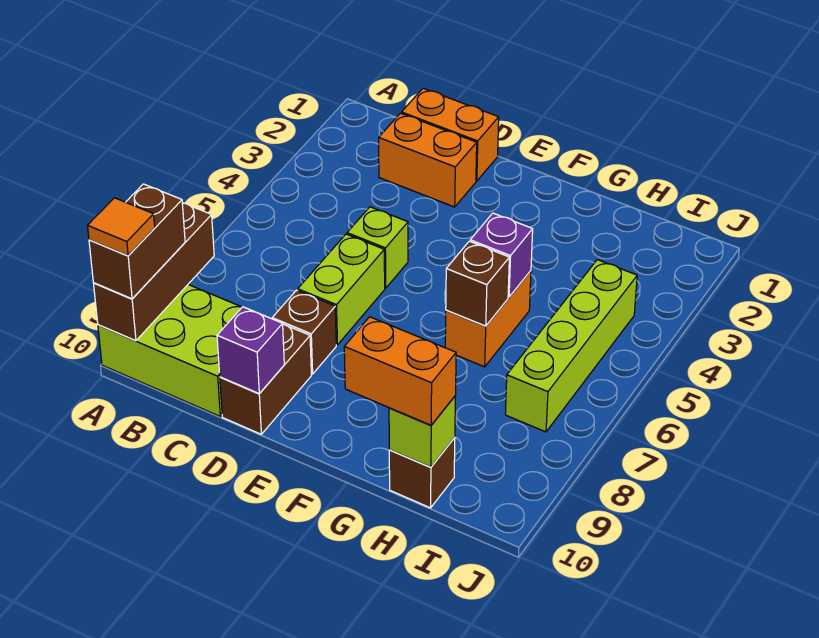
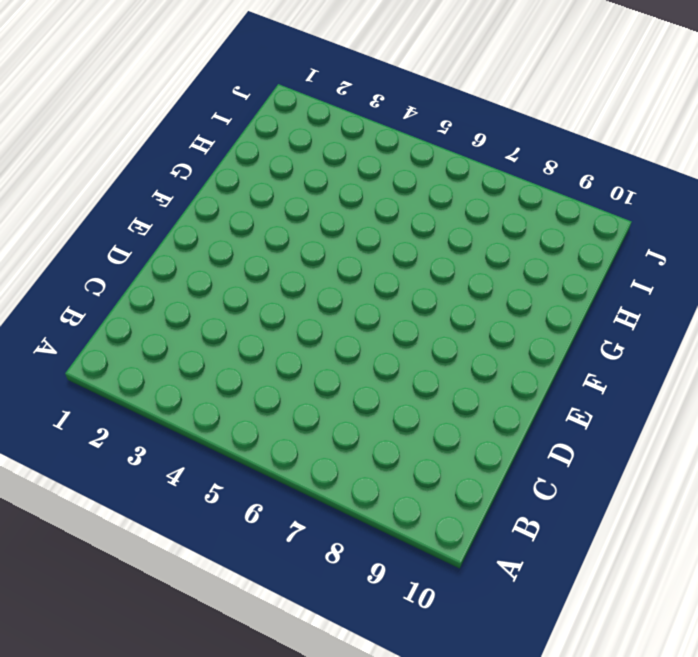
none -> lime 2x3 brick [98,285,242,416]
none -> orange 1x2 brick [401,88,499,181]
none -> orange 1x2 brick [379,113,477,207]

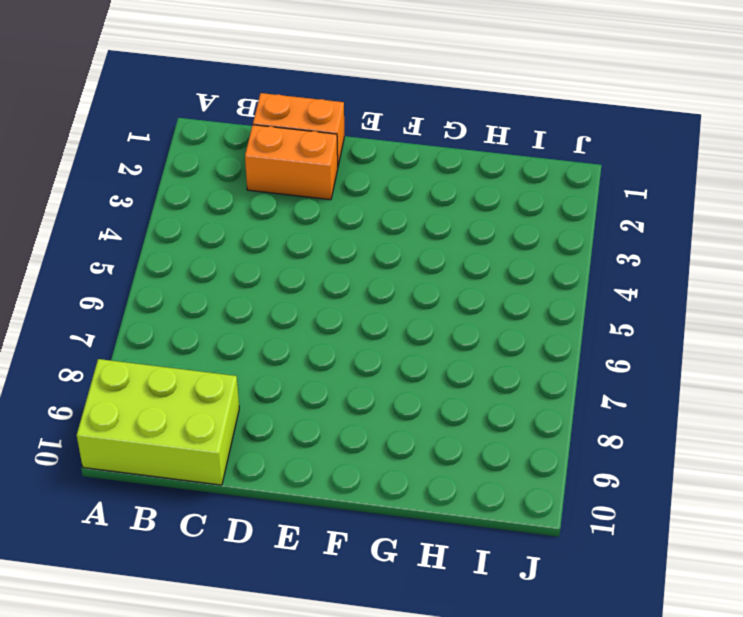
none -> lime 1x1 brick [347,207,408,288]
none -> lime 1x2 brick [298,234,385,345]
none -> brown 1x1 brick [272,290,336,374]

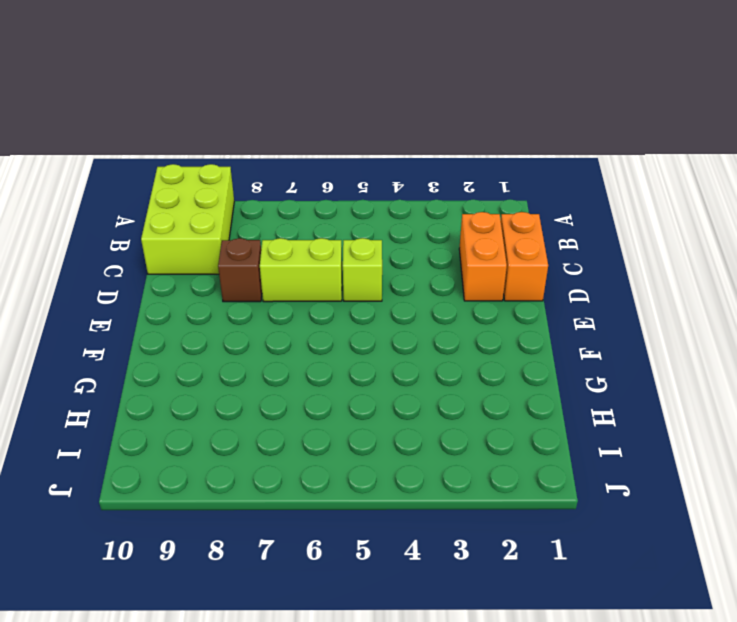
none -> brown 1x2 brick [220,324,311,434]
none -> orange 1x2 brick [445,271,531,367]
none -> brown 1x1 brick [389,438,455,508]

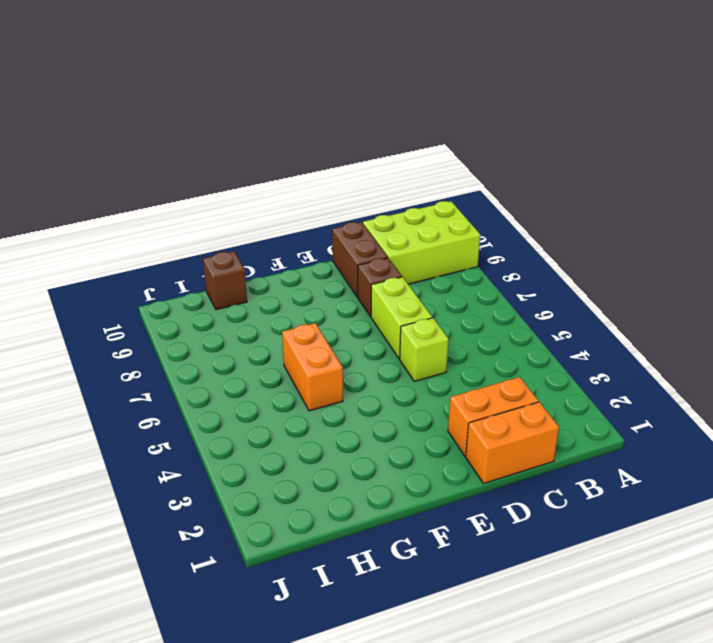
none -> lime 1x4 brick [505,260,637,432]
none -> brown 1x3 brick [94,203,214,341]
none -> purple 1x1 brick [217,307,284,394]

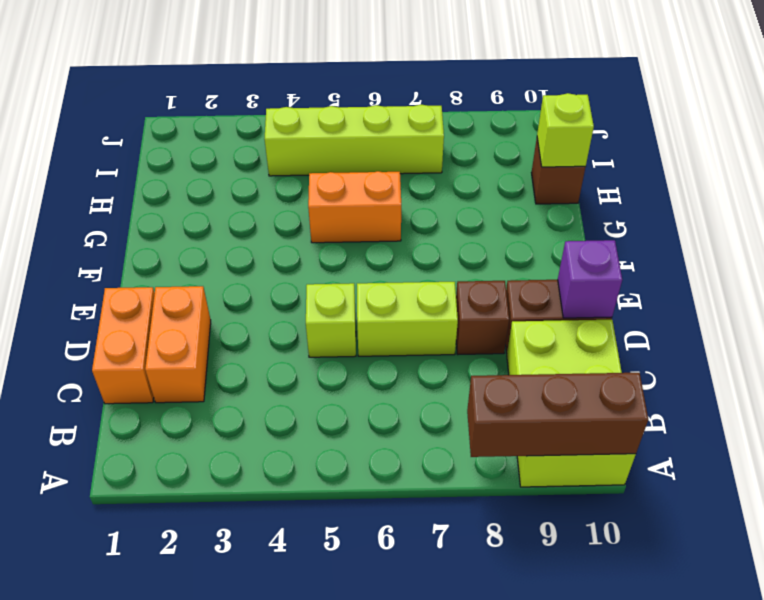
none -> purple 1x1 brick [470,213,533,297]
none -> brown 1x1 brick [446,241,509,326]
none -> brown 1x2 brick [89,184,185,299]

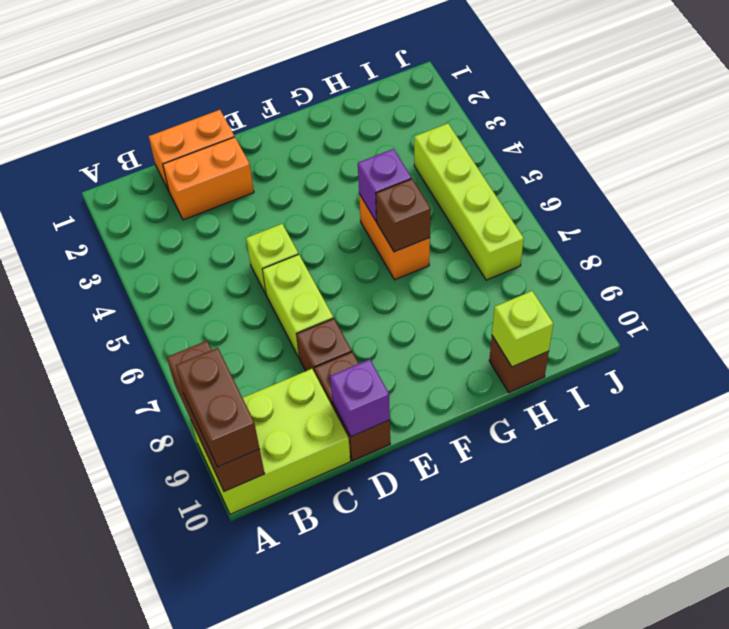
none -> orange 1x2 brick [344,317,456,425]
none -> orange 1x1 tile [88,198,155,256]

